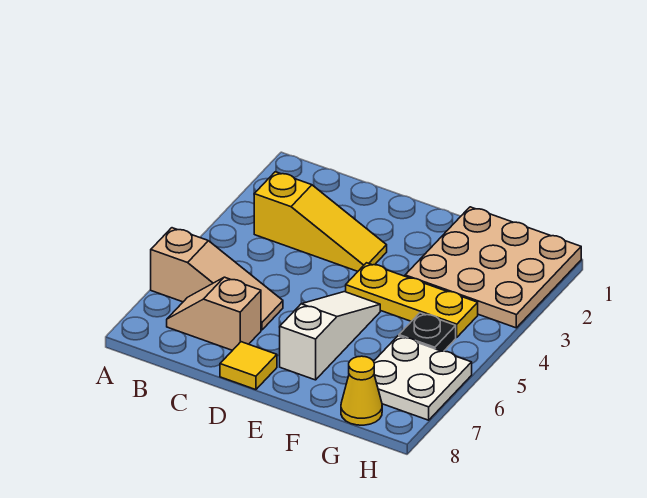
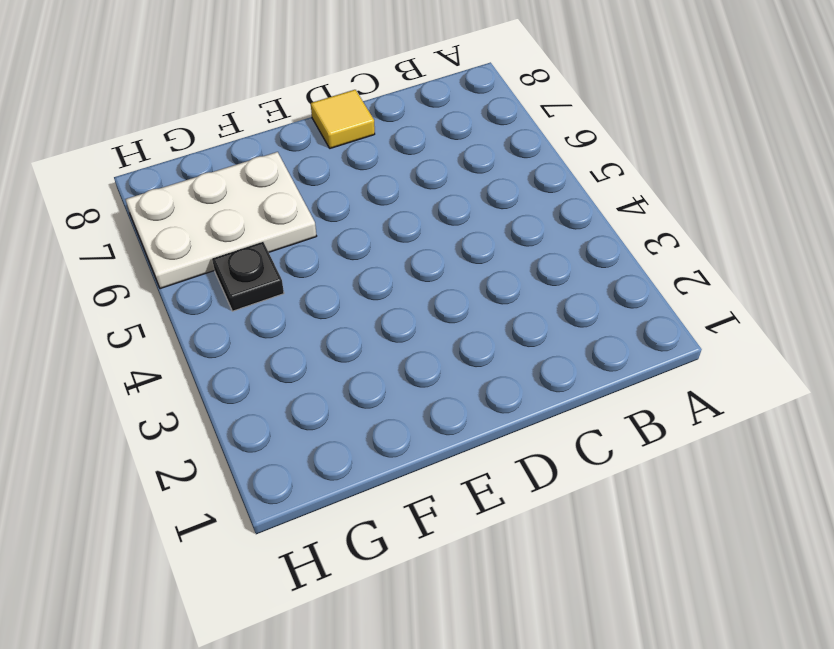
white 2x3 plate [125,152,316,289] -> white 2x2 plate [374,336,472,420]
none -> tan 1x3 slope [151,228,283,330]
none -> yellow 1x3 slope [254,172,387,271]

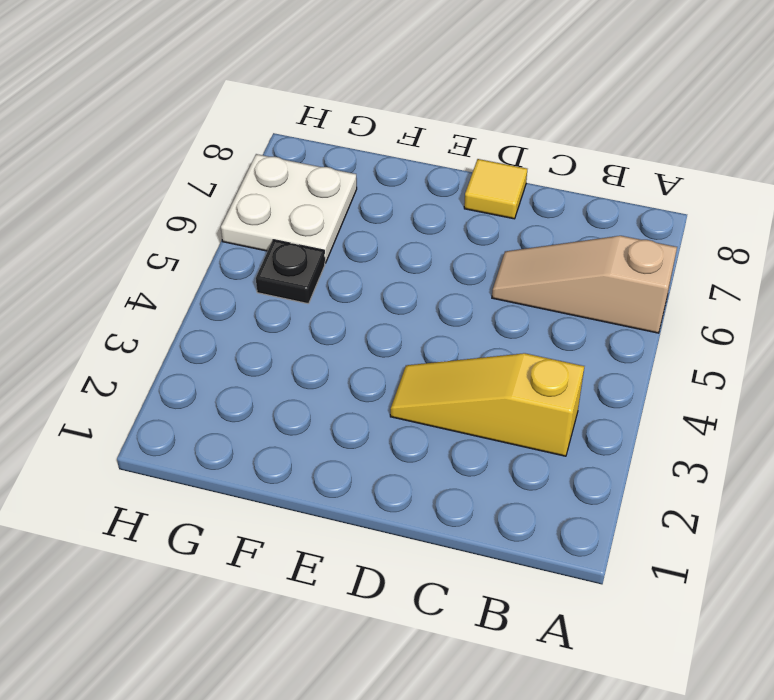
none -> tan 1x2 slope [167,277,261,350]
none -> yellow 1x3 plate [346,263,478,337]

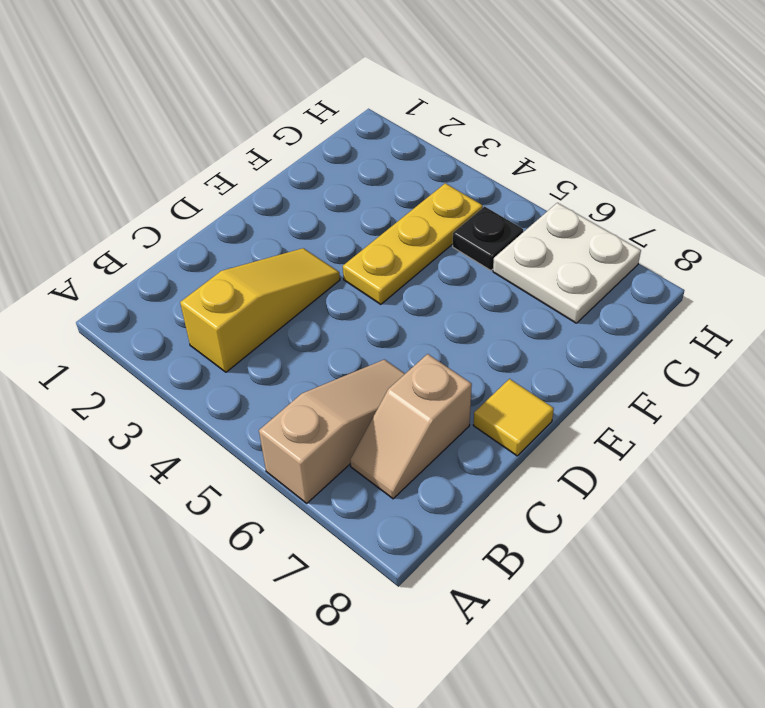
none -> white 1x3 slope [280,292,380,380]
none -> tan 3x3 plate [405,207,581,328]

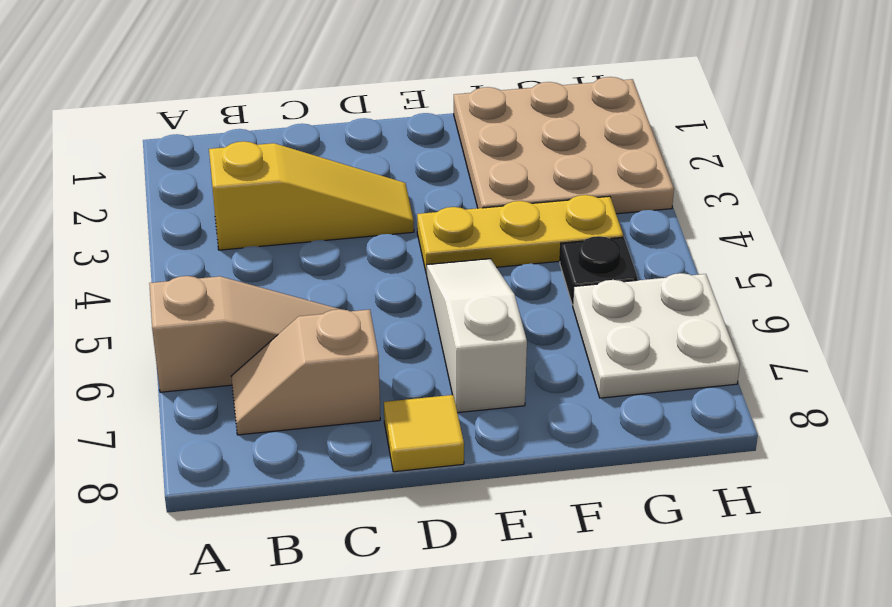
none -> yellow 1x1 cone [341,356,382,425]

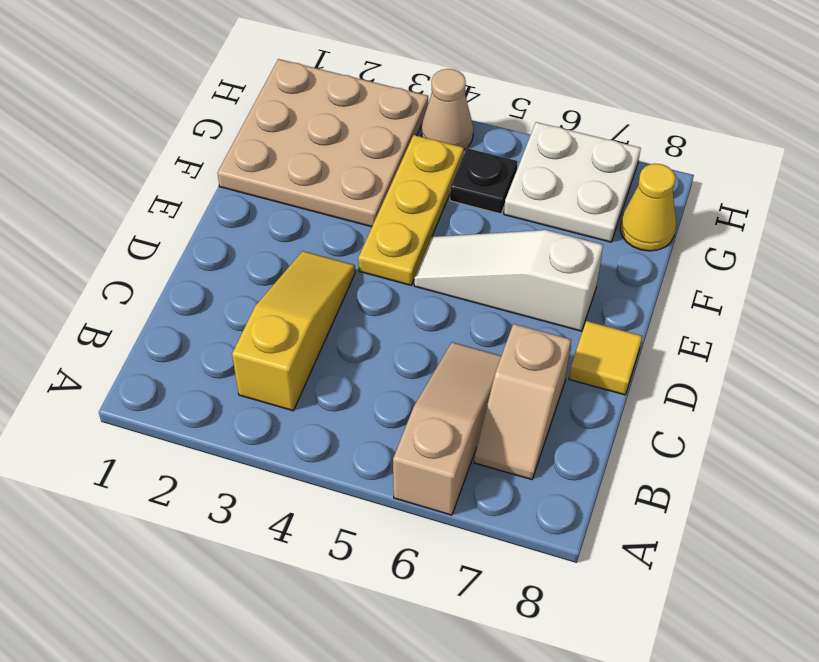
tan 1x1 cone [421,69,473,150] -> none

